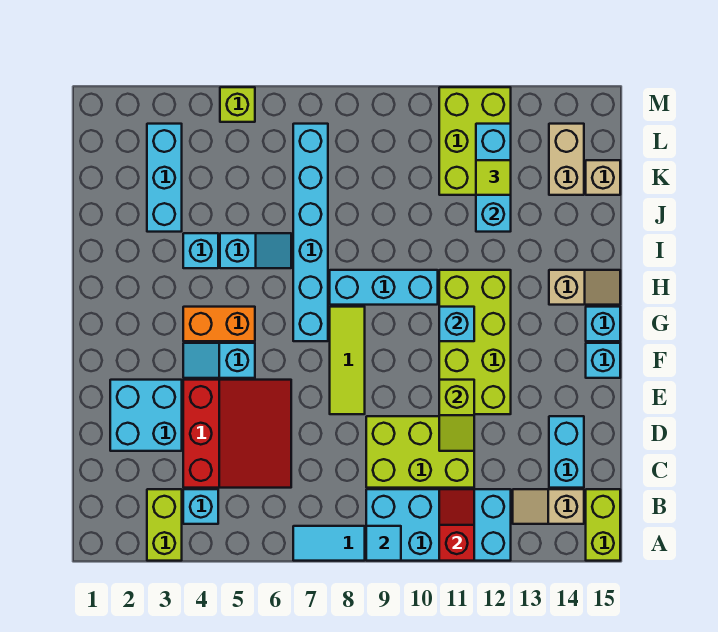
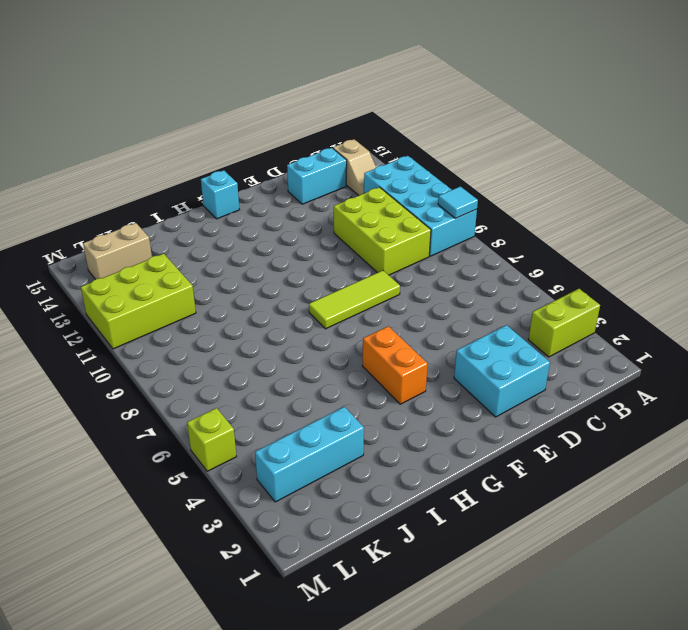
none -> cyan 1x2 tile [293,526,365,561]
none -> lime 1x2 brick [586,489,620,561]
none -> cyan 1x1 brick [183,489,218,524]
none -> red 3x3 slope [183,380,291,488]

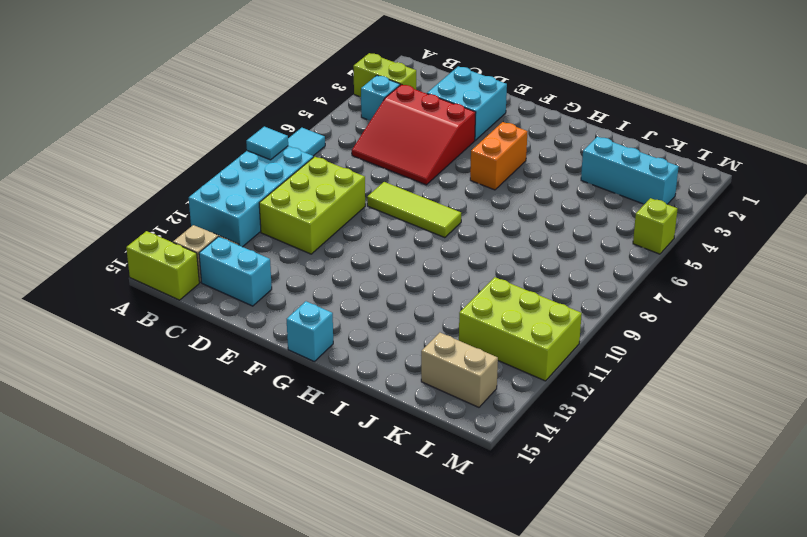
none -> lime 2x4 brick [439,270,511,414]
none -> cyan 1x2 slope [183,343,255,378]
none -> cyan 1x1 brick [586,343,620,378]
none -> cyan 1x6 brick [293,124,328,341]

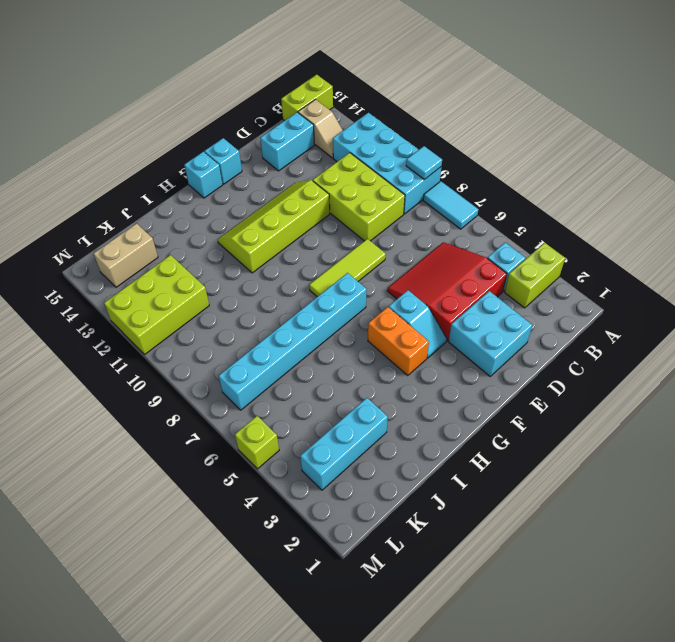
lime 2x4 slope [218,180,330,273] -> lime 2x4 brick [439,270,511,414]
none -> cyan 1x3 brick [330,270,438,305]
none -> tan 1x2 slope [549,270,620,305]
none -> cyan 1x1 brick [183,233,218,268]
none -> cyan 1x2 slope [220,233,291,268]

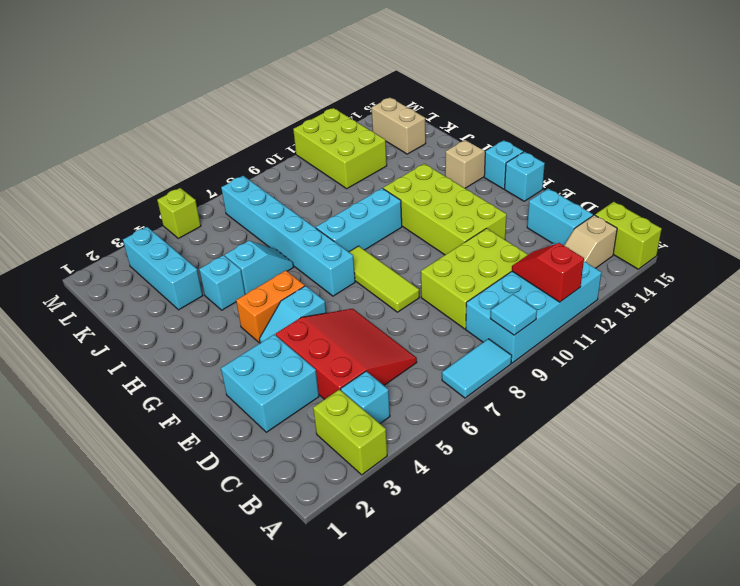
none -> tan 1x1 brick [586,160,620,195]
none -> lime 1x2 slope [439,380,474,451]
none -> cyan 1x1 brick [439,307,474,341]
none -> cyan 1x3 brick [476,124,511,232]

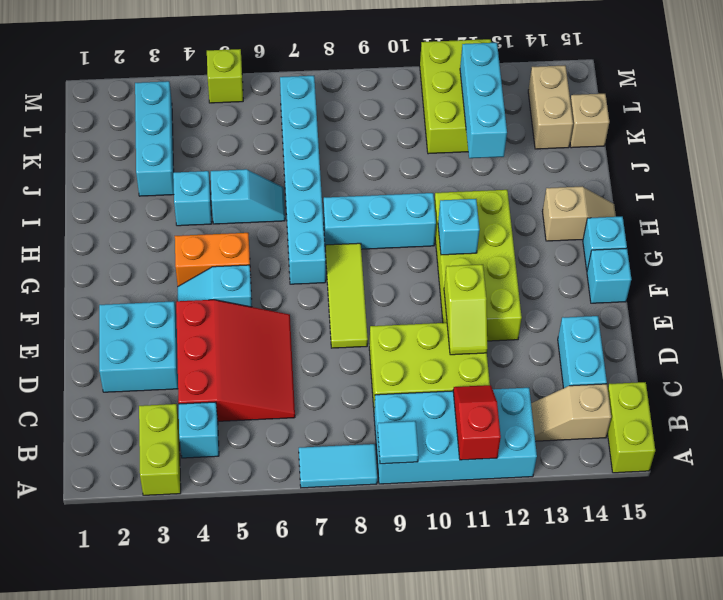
none -> lime 1x1 tile [476,160,511,195]

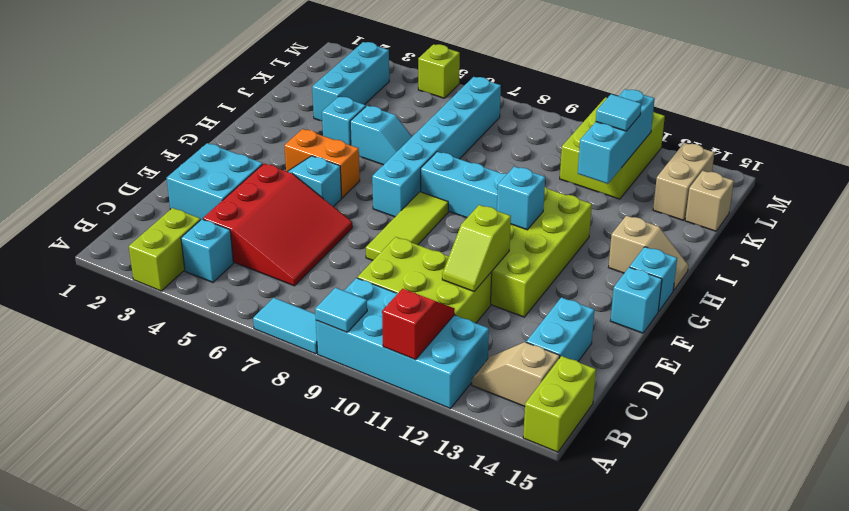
cyan 1x1 tile [596,94,641,131] -> lime 1x1 tile [476,160,511,195]

